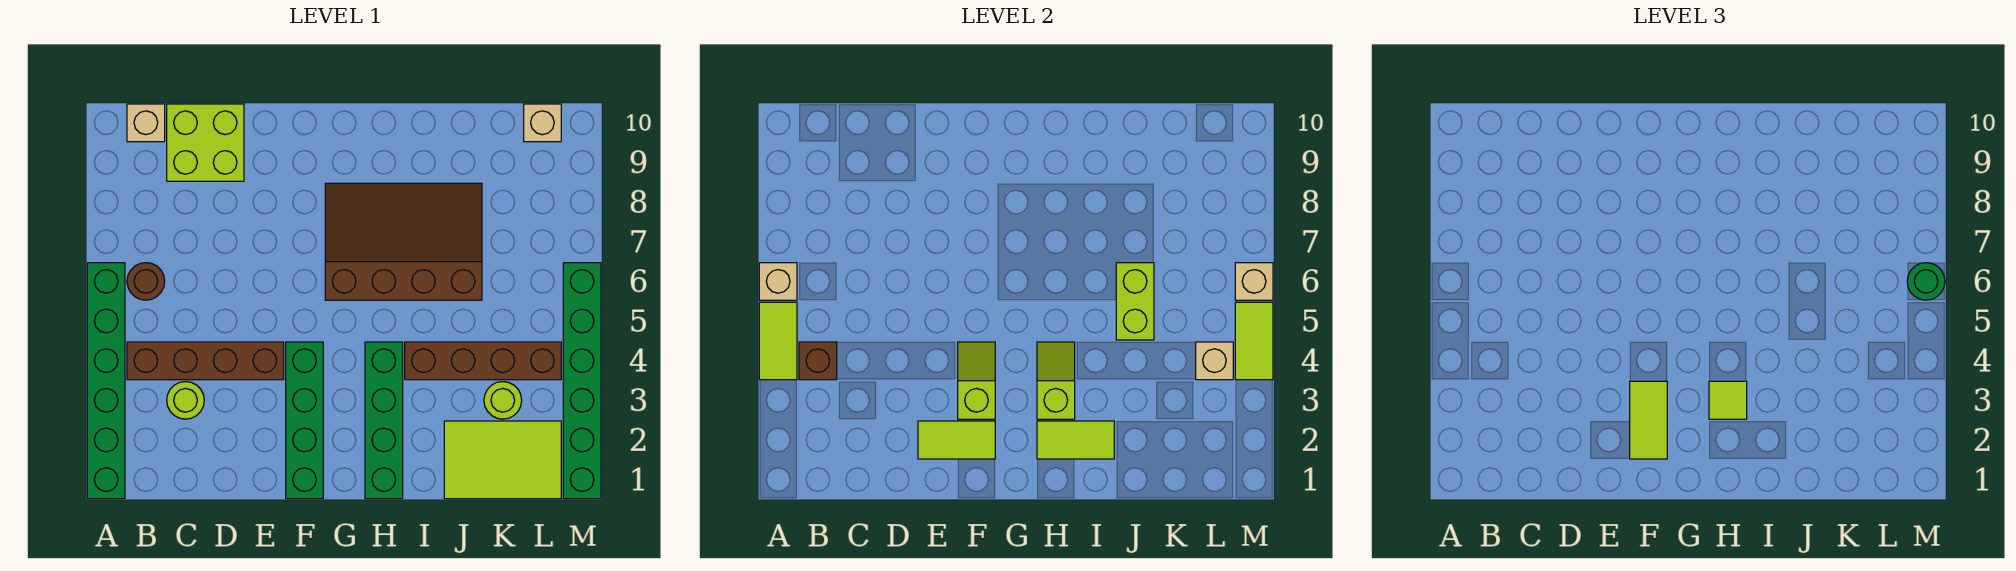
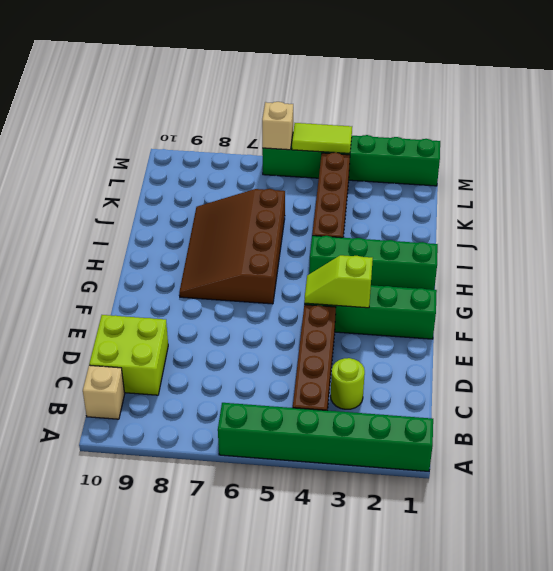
none -> brown 1x1 round brick [127,263,165,300]
none -> lime 2x3 tile [444,421,561,499]
none -> lime 1x1 round brick [484,382,522,419]

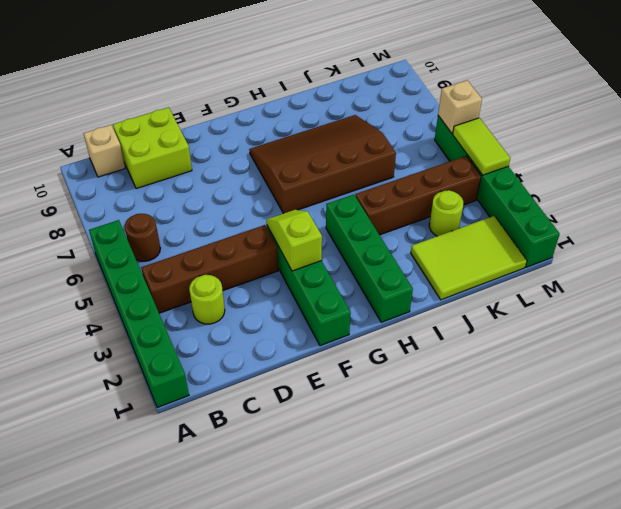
none -> tan 1x1 brick [524,104,561,142]
none -> lime 1x2 tile [759,302,797,380]
none -> tan 1x1 brick [759,263,797,300]

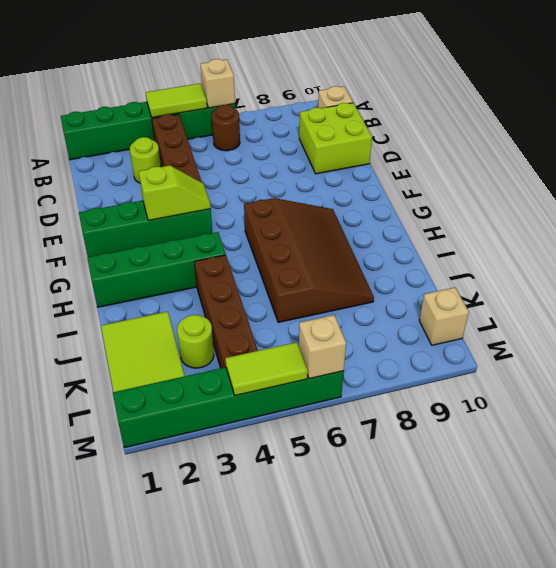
none -> brown 1x1 brick [799,342,837,380]
none -> lime 1x2 tile [918,421,995,459]
none -> lime 1x2 tile [1037,421,1114,459]

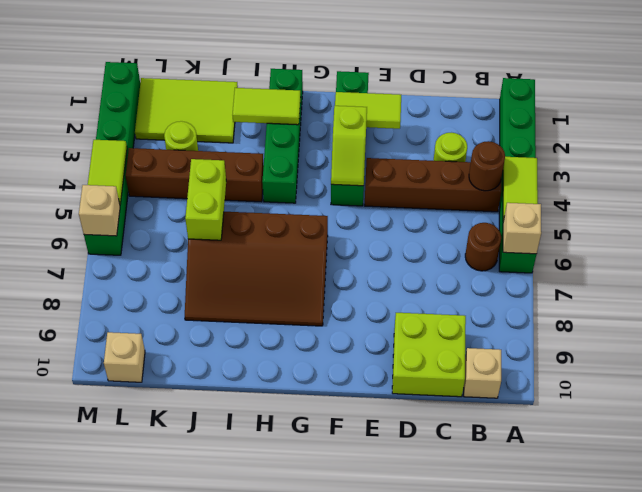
brown 1x1 round brick [469,141,505,191] -> brown 1x1 brick [799,342,837,380]
none -> lime 1x2 slope [1037,342,1075,419]
none -> tan 1x1 brick [1196,342,1233,380]
none -> lime 1x2 tile [1630,381,1667,459]

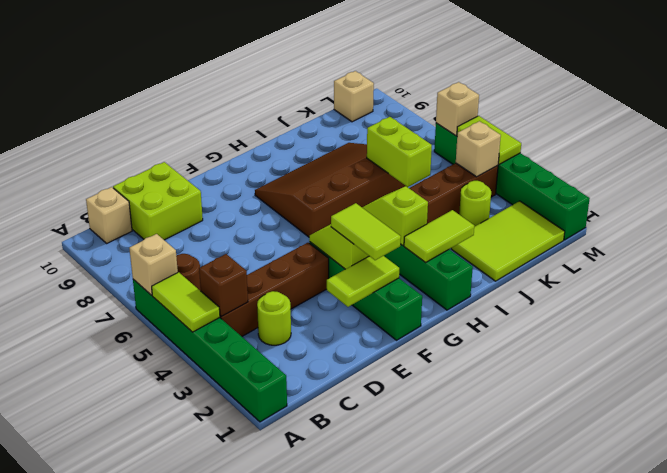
none -> lime 1x1 tile [1709,381,1747,419]
none -> green 1x1 round brick [1907,263,1945,300]

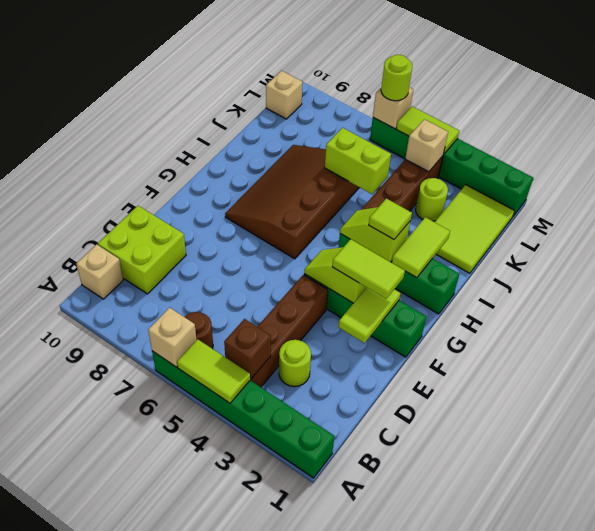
lime 1x1 round brick [381,55,412,101] -> green 1x1 round brick [1907,263,1945,300]

